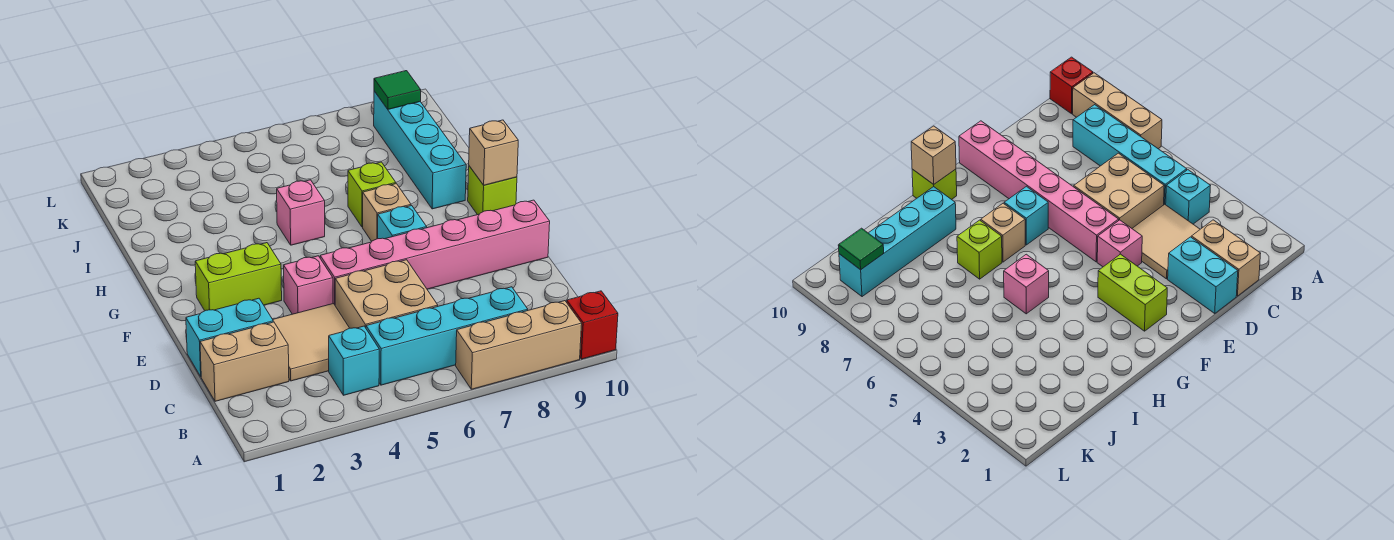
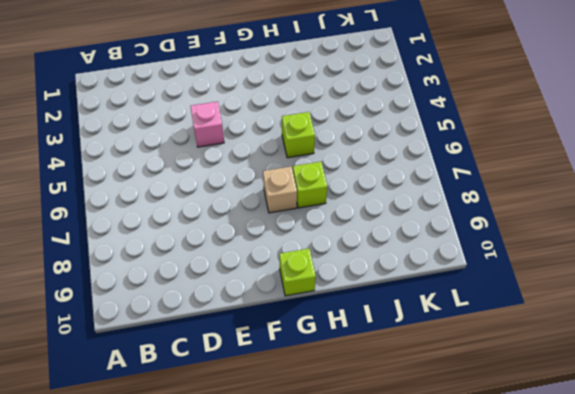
lime 1x1 brick [282,112,315,158] -> pink 1x1 brick [277,180,325,245]
none -> tan 1x3 brick [456,301,582,389]
none -> red 1x1 brick [567,291,618,359]
none -> cyan 1x1 brick [329,326,379,395]

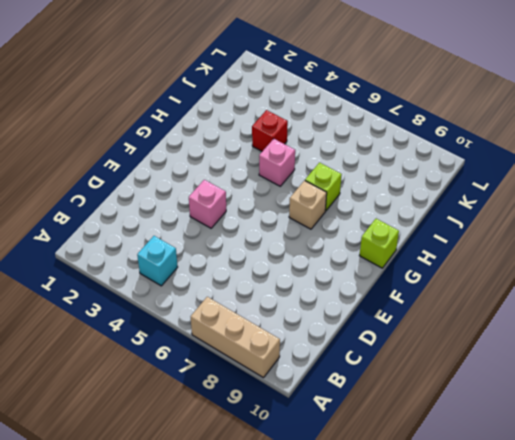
red 1x1 brick [252,110,288,151] -> red 1x1 brick moved to [567,291,618,359]
none -> cyan 1x4 brick [366,287,528,385]
none -> tan 1x2 brick [200,322,289,401]
none -> tan 2x2 tile [273,304,349,381]

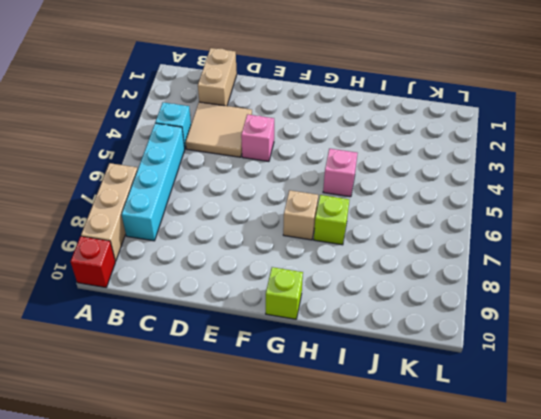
none -> tan 2x2 brick [335,260,438,328]
none -> cyan 1x2 brick [186,298,273,376]
none -> pink 1x6 brick [320,200,550,305]

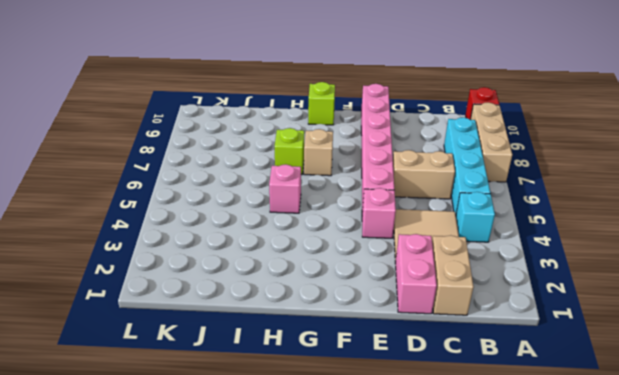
tan 1x2 brick [393,150,455,199] -> tan 2x2 brick [335,260,438,328]
pink 1x2 brick [395,234,437,314] -> cyan 1x2 brick [186,298,273,376]
none -> lime 1x2 brick [195,243,282,311]
none -> cyan 1x1 brick [378,206,427,239]
none -> cyan 1x4 brick [374,91,466,209]

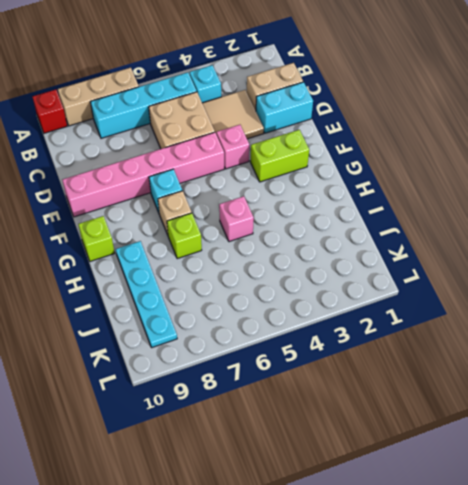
cyan 1x4 plate [116,241,177,348] -> cyan 1x4 brick [374,91,466,209]
none -> tan 1x1 brick [469,120,518,185]
none -> green 1x1 tile [374,71,421,109]

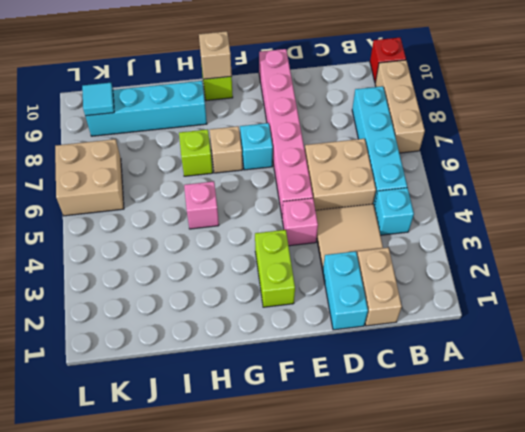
tan 2x2 brick [55,139,124,216] -> none
cyan 1x1 tile [82,83,114,116] -> green 1x1 tile [374,71,421,109]

